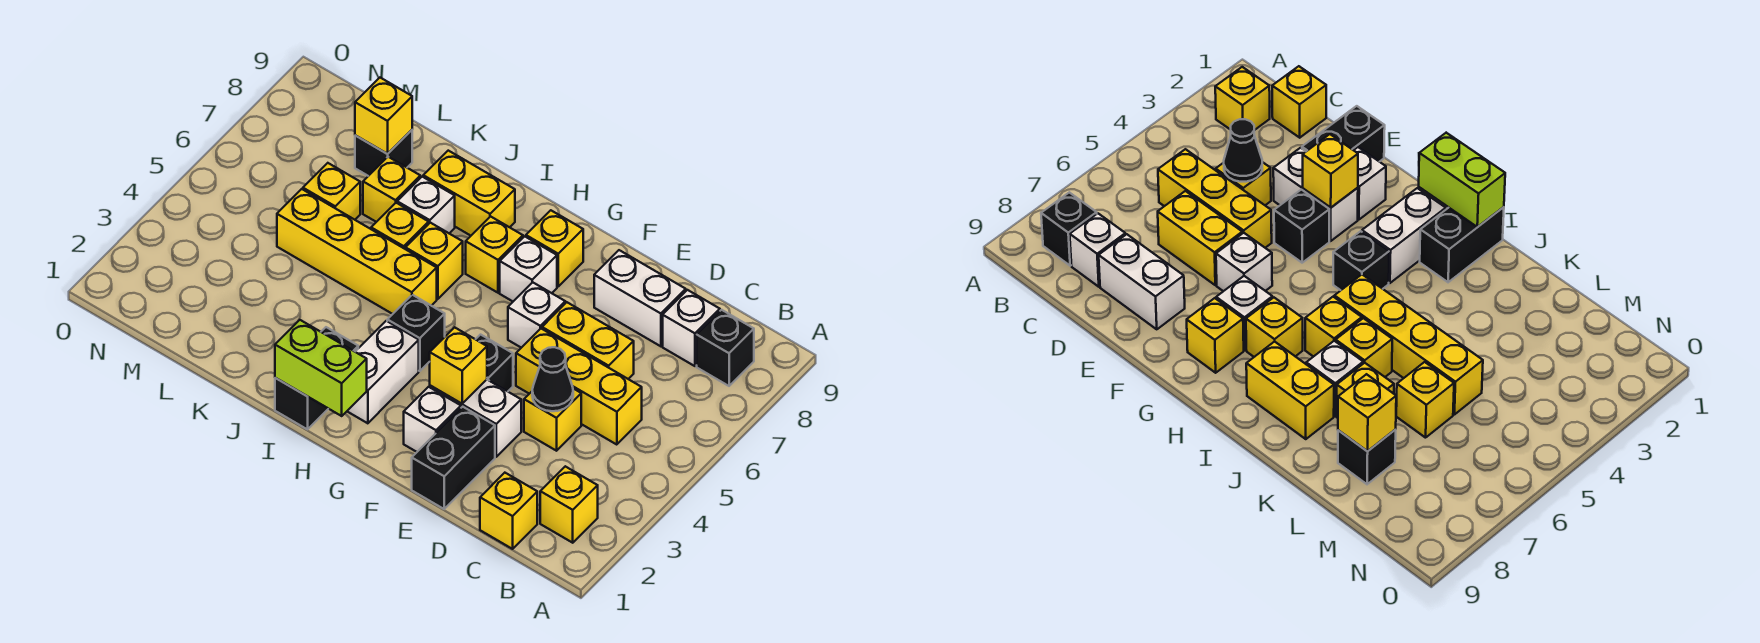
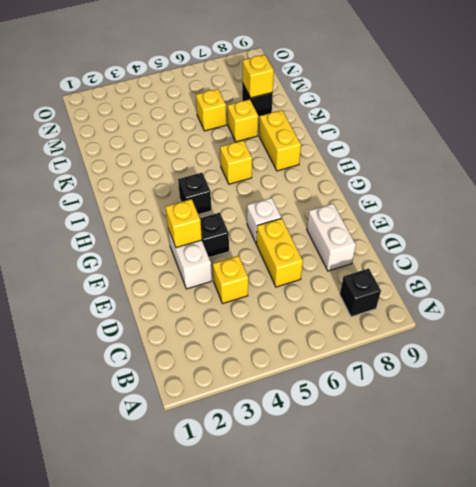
none -> yellow 1x1 brick [540,466,598,543]
none -> yellow 1x1 brick [480,473,537,549]
none -> yellow 1x3 brick [516,329,642,445]
none -> white 1x1 brick [663,290,720,366]

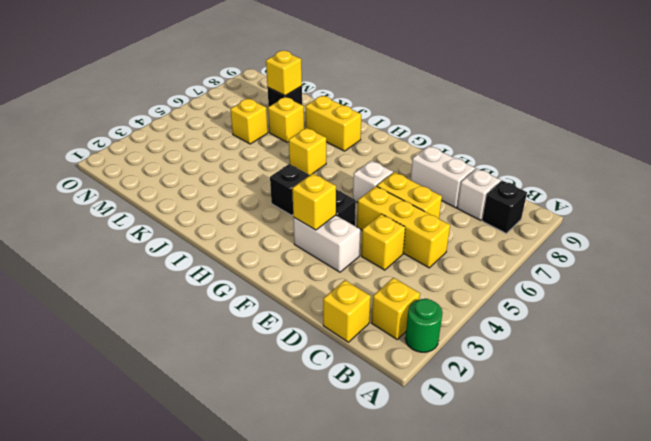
green 1x1 round brick [405,299,443,352] -> none
none -> black 1x2 brick [412,407,495,509]
none -> white 1x1 brick [404,387,461,452]
none -> white 1x1 brick [500,236,557,301]
none -> yellow 1x1 brick [526,210,583,286]

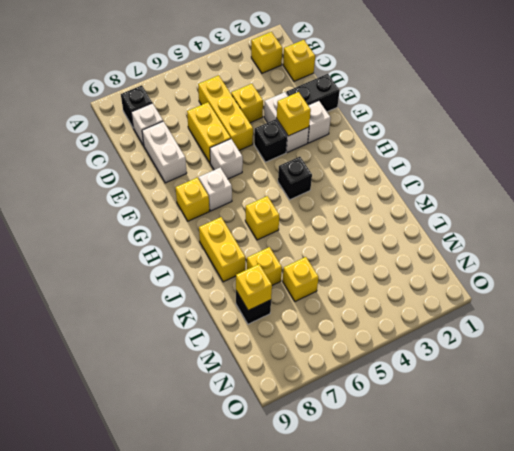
none -> white 1x2 brick [347,321,419,423]
none -> yellow 1x1 brick [466,216,523,293]
none -> black 1x2 brick [275,327,358,429]
none -> yellow 1x4 brick [277,189,437,314]

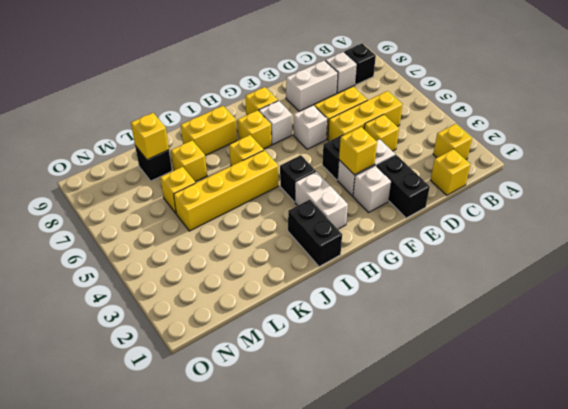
none -> yellow 1x1 brick [371,203,429,249]
none -> white 1x1 brick [397,177,455,233]
none -> black 1x1 cone [532,347,573,411]
none -> lime 1x2 brick [275,320,367,416]

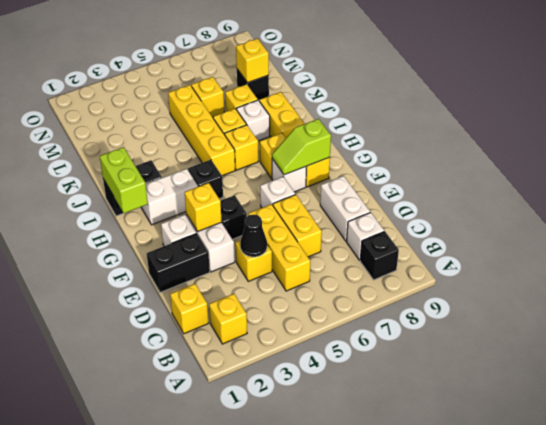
lime 1x2 slope [272,119,331,175] -> none

